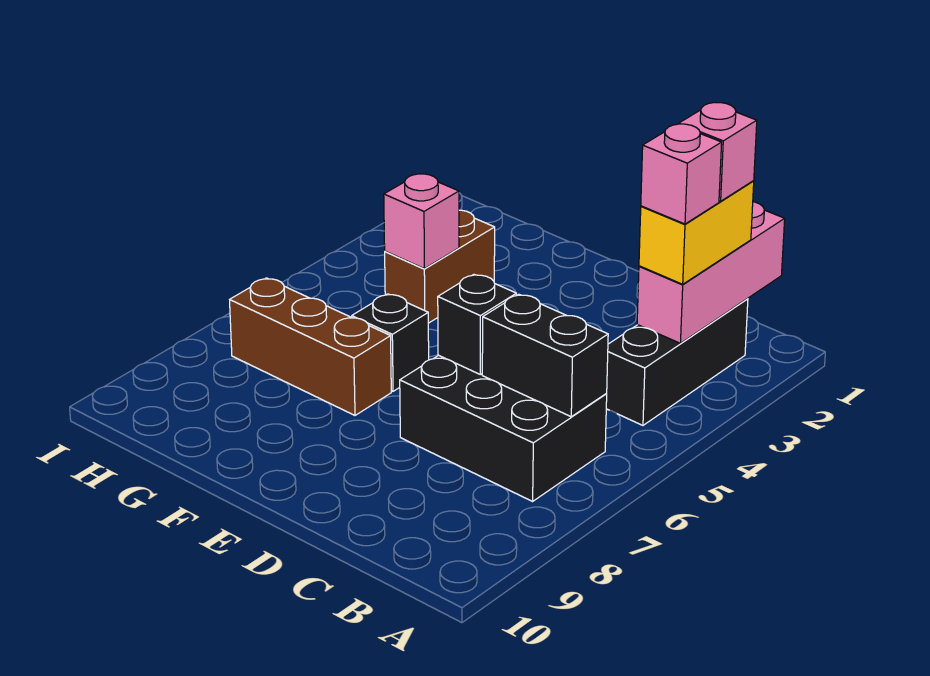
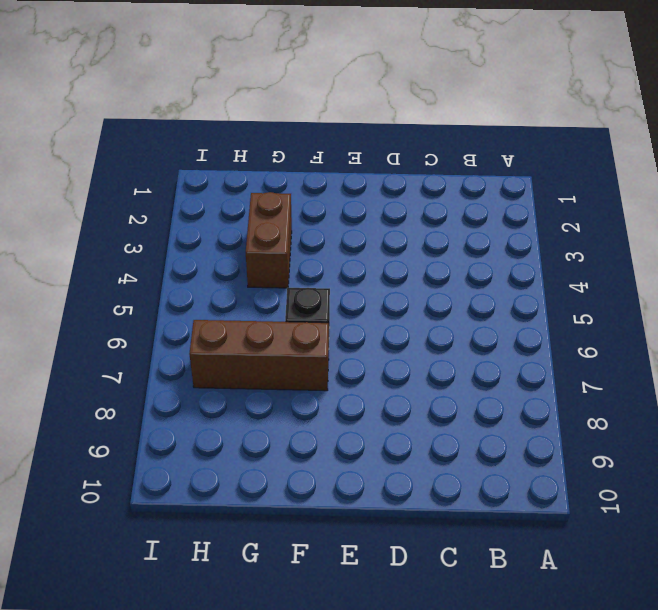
none -> black 1x3 brick [606,299,748,425]
none -> black 2x3 brick [400,355,607,501]
none -> pink 1x3 brick [637,202,785,343]

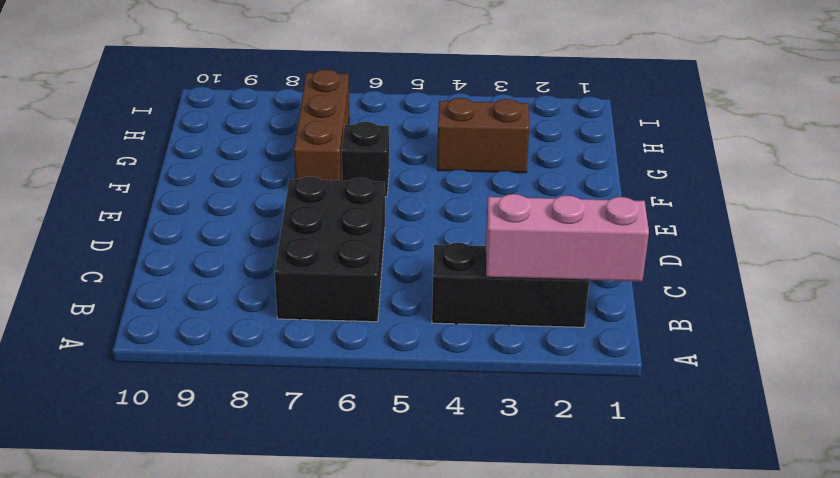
none -> black 1x2 brick [482,294,608,417]
none -> black 1x1 brick [438,275,516,374]
none -> pink 1x1 brick [384,174,459,269]

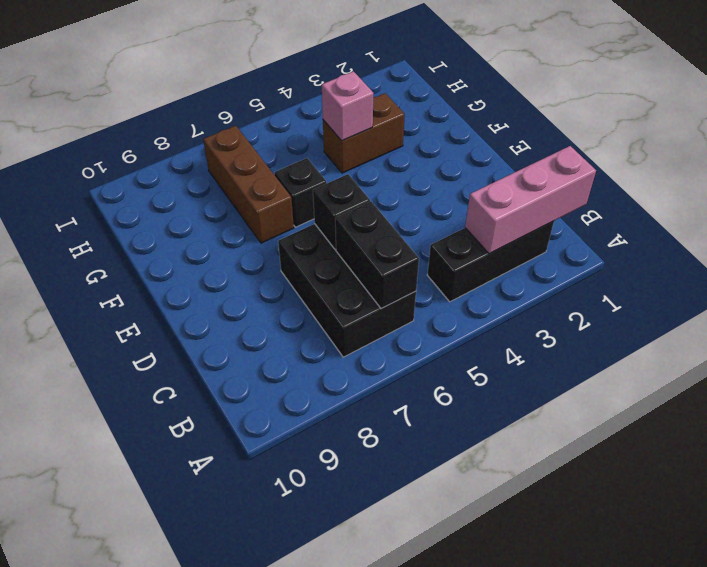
none -> yellow 1x2 brick [639,181,754,284]
none -> pink 1x1 brick [679,102,757,201]
none -> pink 1x1 brick [641,124,722,224]

